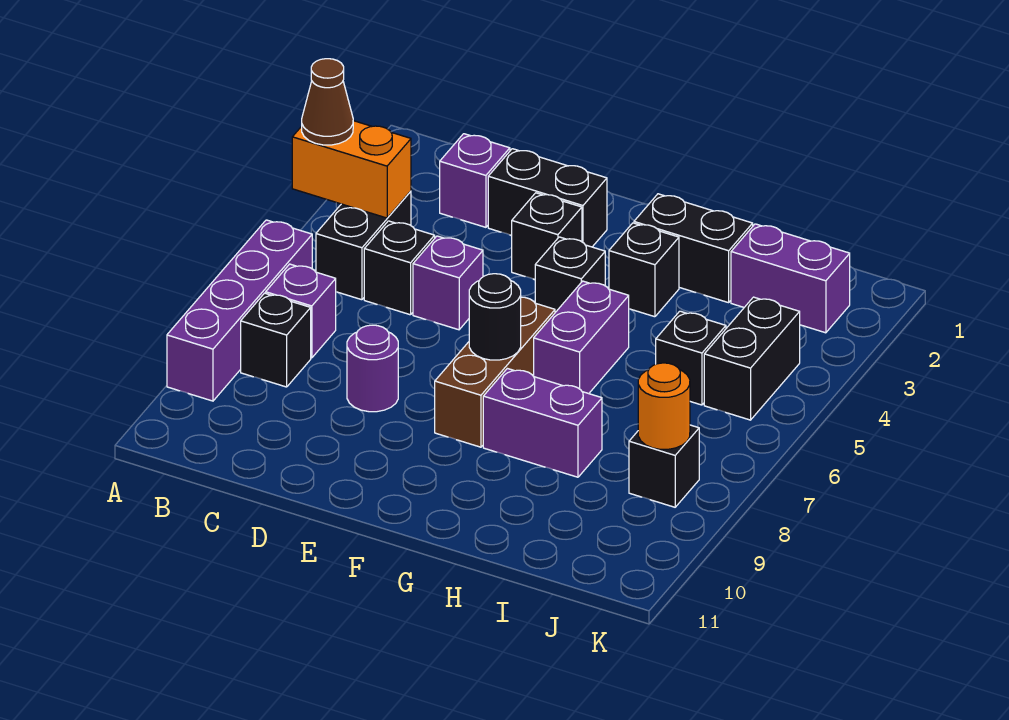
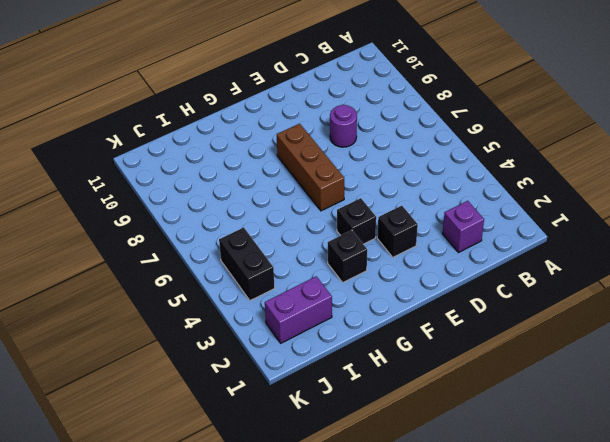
none -> purple 1x4 brick [167,220,312,401]
none -> black 1x2 brick [316,191,411,300]
none -> purple 1x1 brick [266,264,336,358]

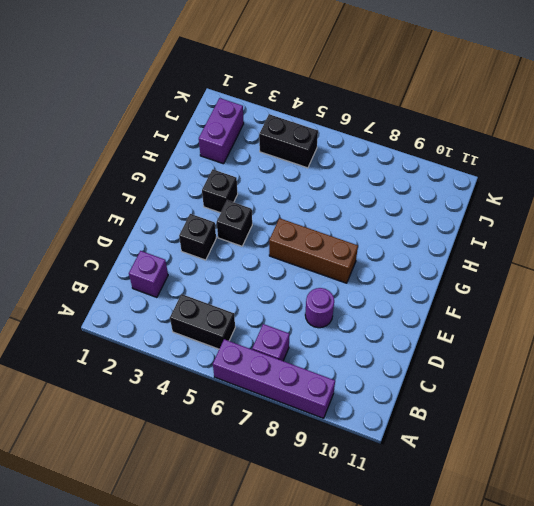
none -> black 1x1 brick [241,293,311,387]
none -> black 1x1 brick [364,221,435,315]
none -> black 1x2 brick [488,149,607,247]

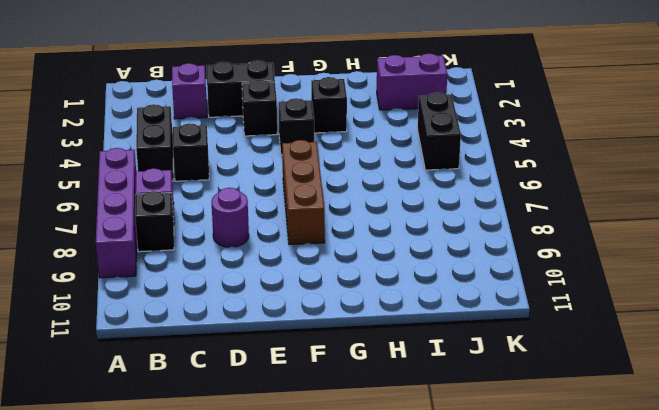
none -> purple 1x1 brick [413,236,483,330]
none -> black 1x2 brick [634,194,753,303]
none -> purple 1x2 brick [534,281,629,394]

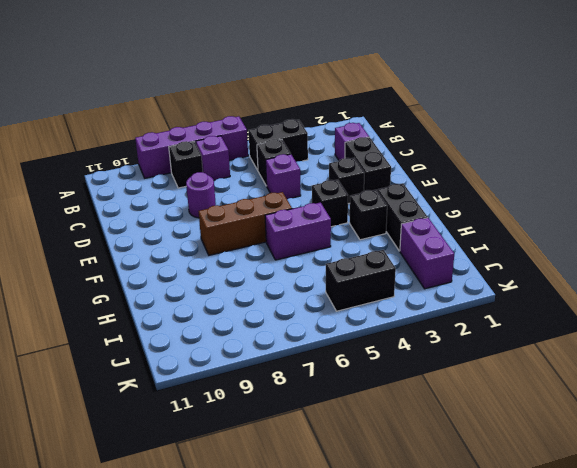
none -> purple 1x2 brick [483,368,602,477]
none -> black 1x1 brick [656,311,726,405]
none -> black 1x1 brick [629,425,699,507]

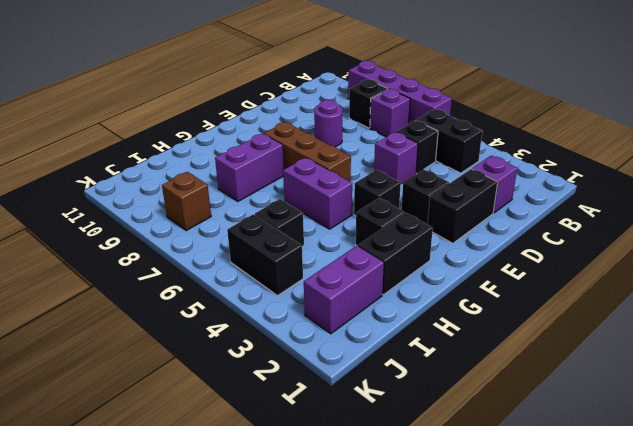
brown 1x1 brick [162,172,211,231] -> black 1x1 brick [629,425,699,507]
none -> orange 1x2 brick [292,121,411,218]
none -> black 1x1 round brick [469,274,521,360]
none -> orange 1x1 round brick [638,363,690,449]

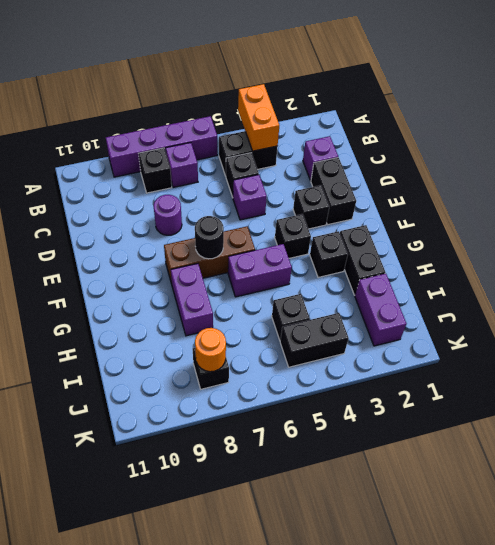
none -> brown 1x1 cone [302,59,353,145]

